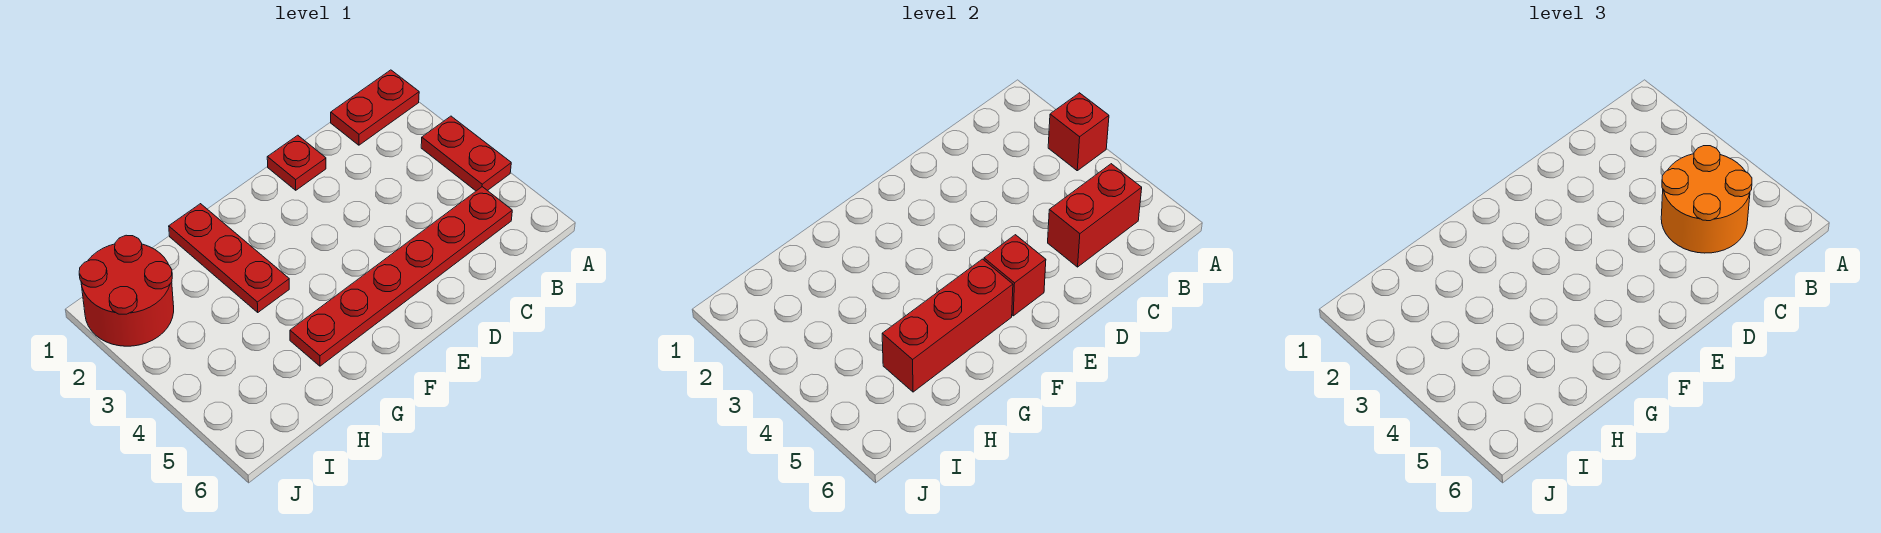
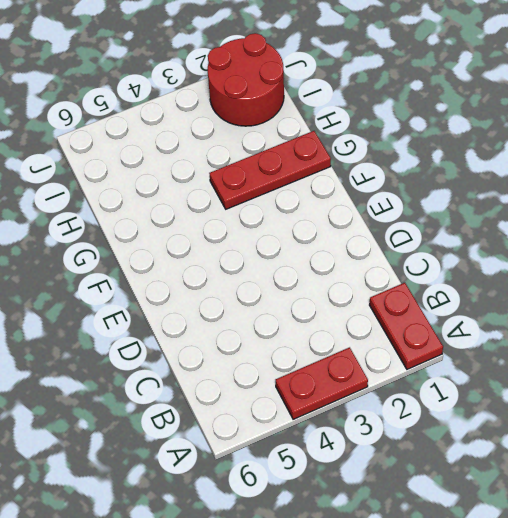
none -> red 1x6 plate [290,187,512,366]
none -> red 1x1 plate [267,135,326,190]

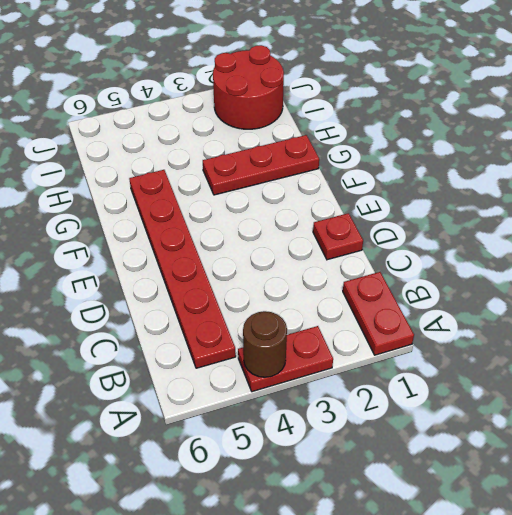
brown 1x1 round brick [243,311,287,377] -> none
none -> red 1x1 brick [1048,93,1109,171]
none -> red 1x2 brick [1048,164,1142,267]

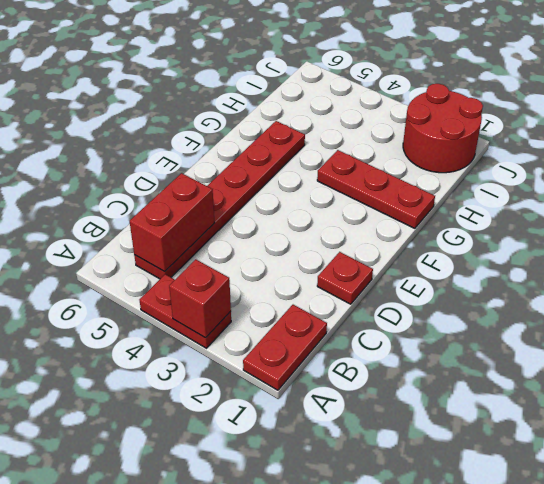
none -> red 1x1 brick [984,235,1046,316]
none -> red 1x3 brick [882,259,1013,392]

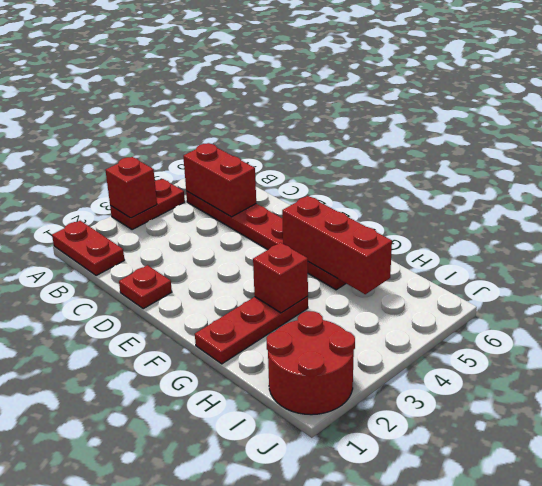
red 1x1 brick [253,243,308,313] -> red 1x1 brick moved to [984,235,1046,316]
none -> orange 2x2 round brick [1661,146,1752,253]

